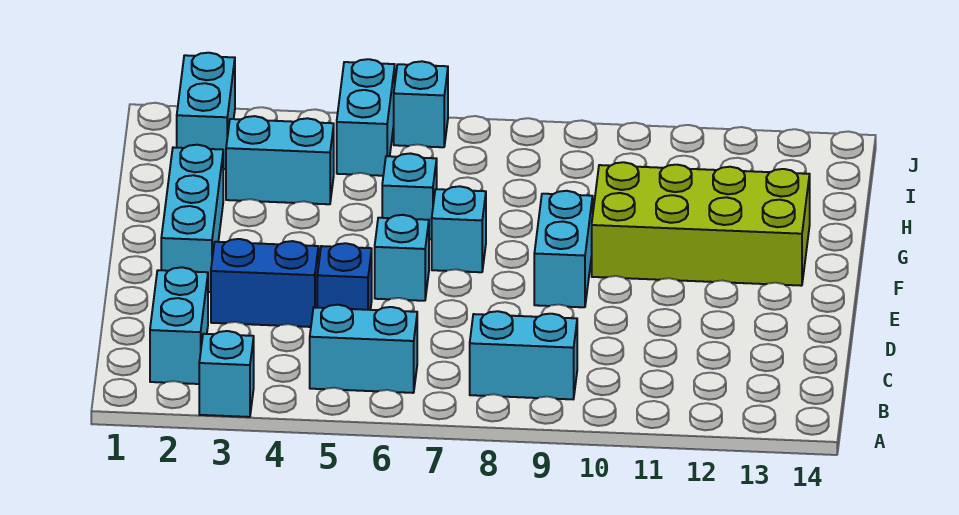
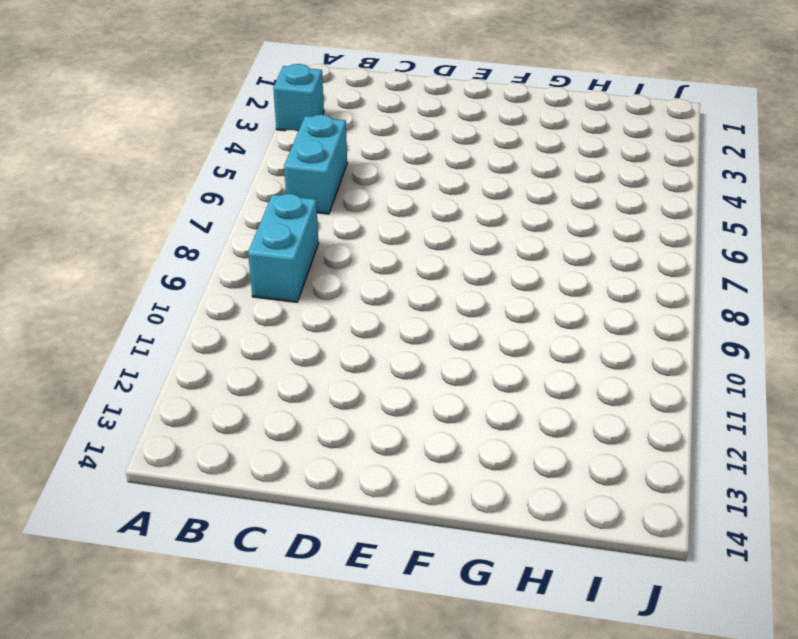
none -> cyan 1x2 brick [150,267,208,384]
none -> blue 1x2 brick [211,239,319,327]
none -> blue 1x1 brick [317,243,372,310]

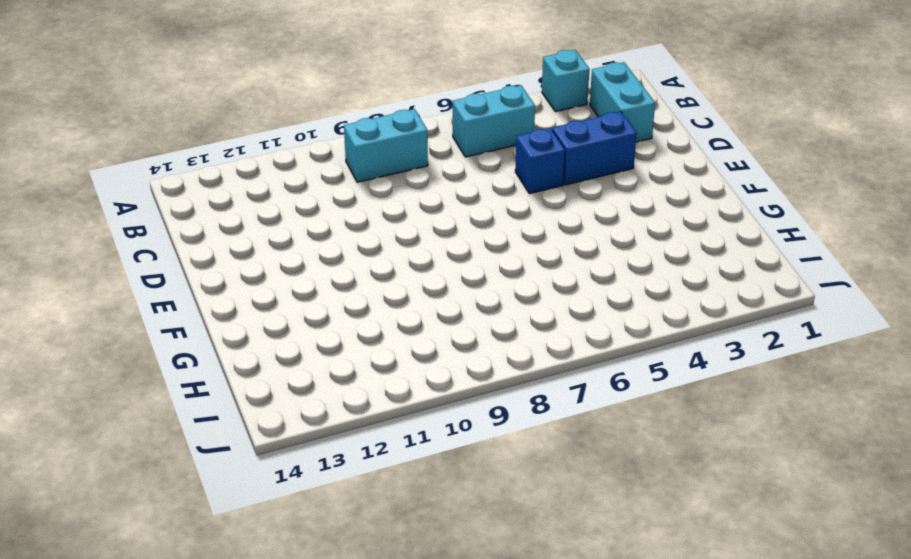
none -> cyan 1x3 brick [161,145,223,292]
none -> cyan 1x1 brick [375,215,429,301]
none -> cyan 1x2 brick [534,191,593,307]

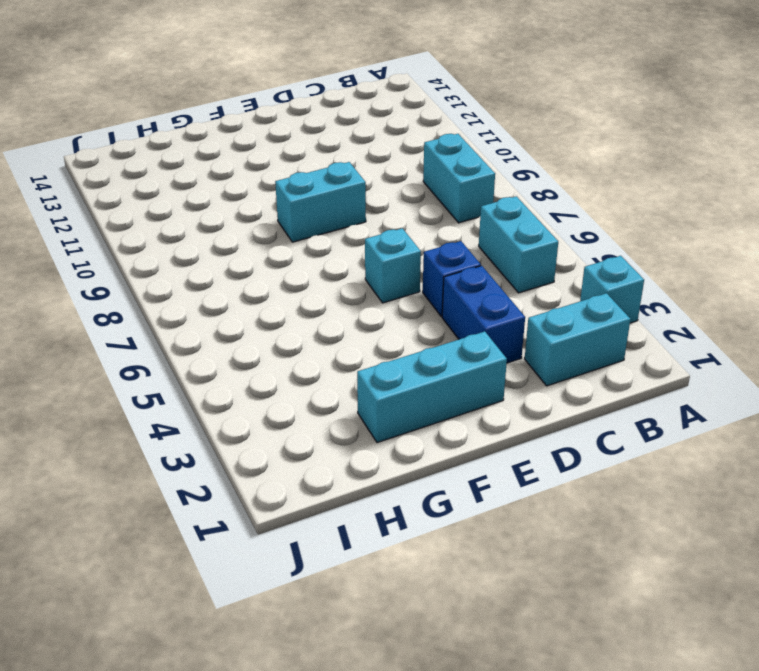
none -> cyan 1x1 brick [432,186,486,272]
none -> lime 2x4 brick [592,162,810,286]
none -> cyan 1x1 brick [382,153,437,239]

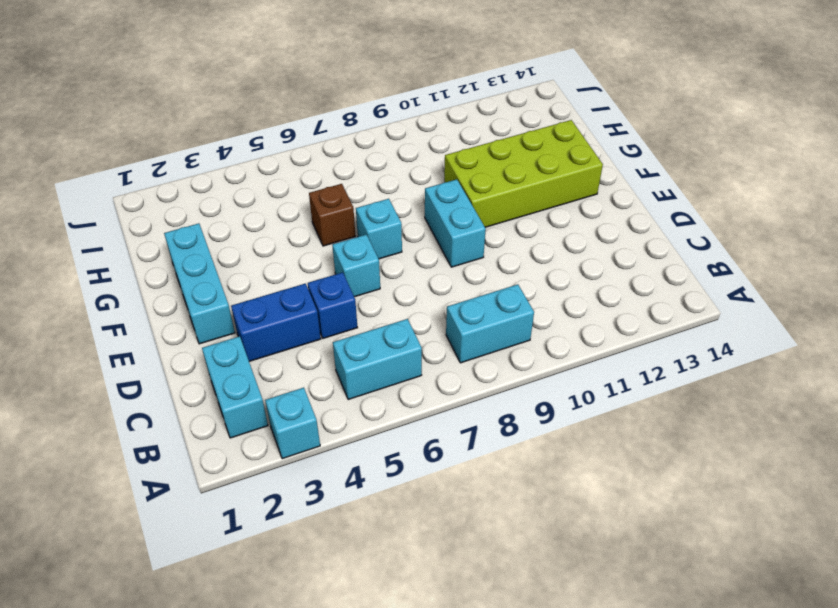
brown 1x1 brick [309,184,356,246] -> cyan 1x1 brick [382,153,437,239]
none -> cyan 1x2 brick [226,116,334,204]
none -> cyan 1x2 brick [177,53,235,169]
none -> cyan 1x2 brick [337,59,395,176]

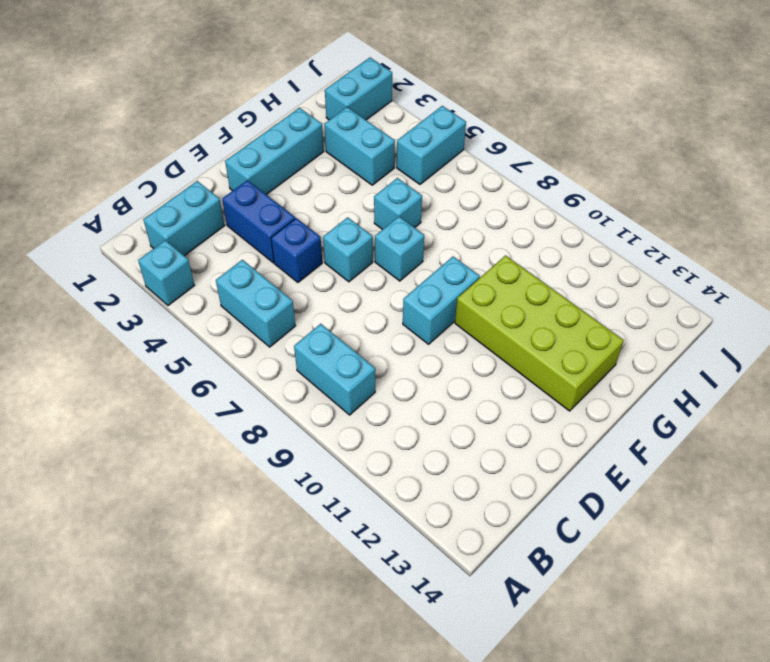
none -> cyan 1x1 brick [394,61,448,147]

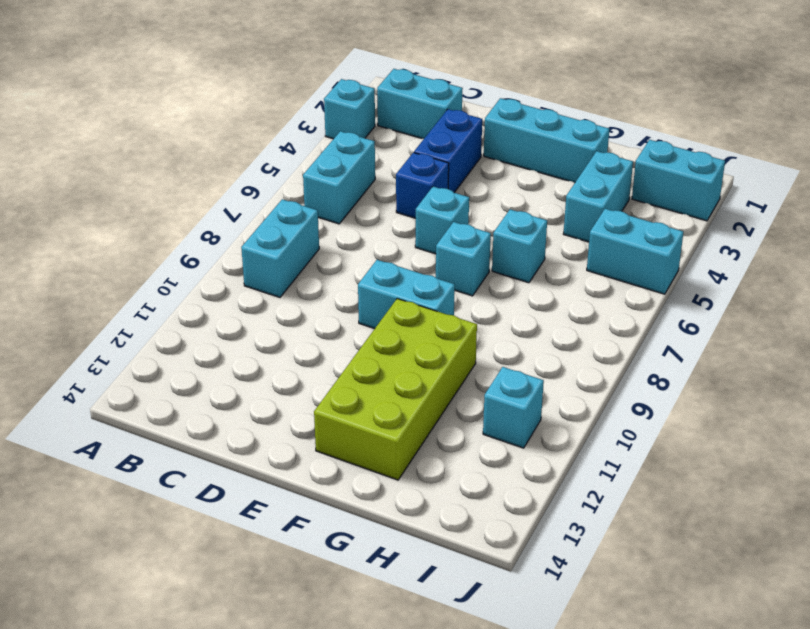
cyan 1x1 brick [483,367,544,448] -> cyan 1x1 brick moved to [394,61,448,147]

